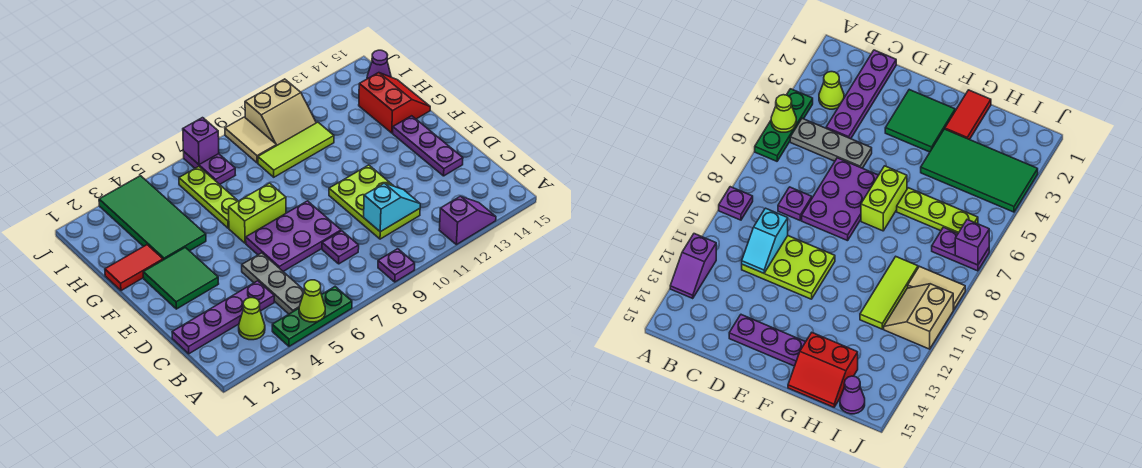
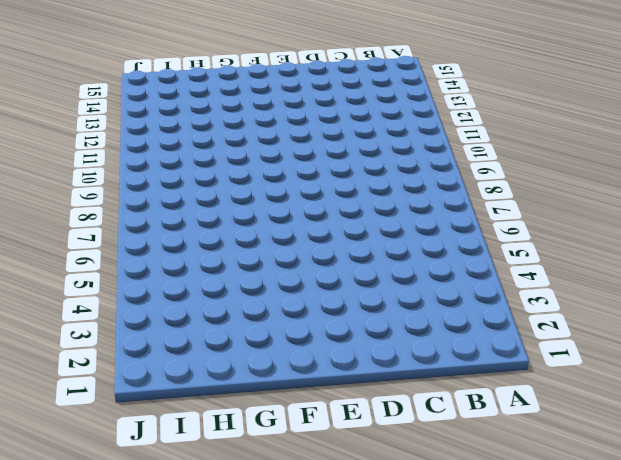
none -> green 1x3 plate [272,287,352,346]
none -> purple 1x1 plate [378,249,415,282]
none -> purple 1x2 slope [439,196,496,245]

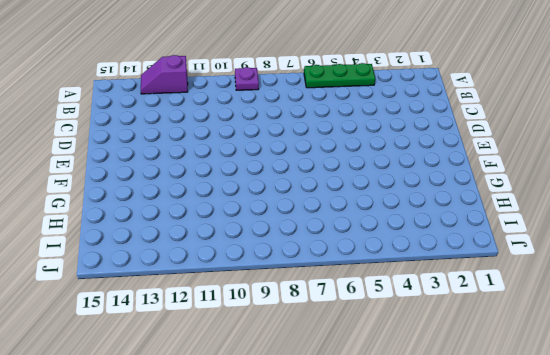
none -> lime 1x1 cone [239,298,265,340]
none -> grey 1x3 plate [242,253,304,314]
none -> purple 1x4 plate [172,281,274,354]

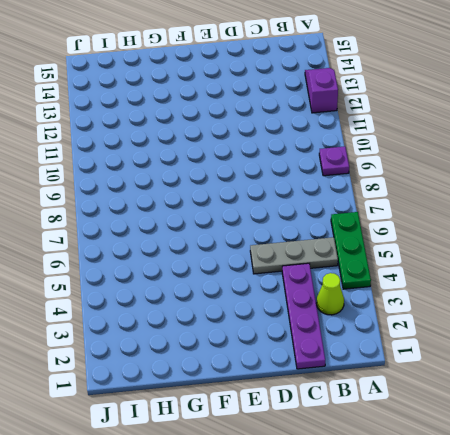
none -> purple 1x1 plate [322,231,359,264]
none -> lime 2x3 plate [329,165,420,239]
none -> purple 2x3 plate [246,201,341,271]

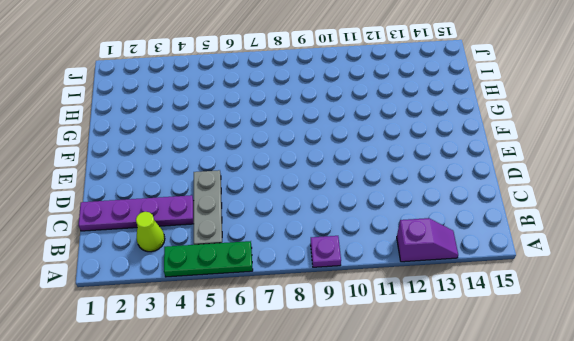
none -> purple 1x1 plate [322,231,359,264]
none -> lime 2x3 plate [329,165,420,239]
none -> purple 2x3 plate [246,201,341,271]

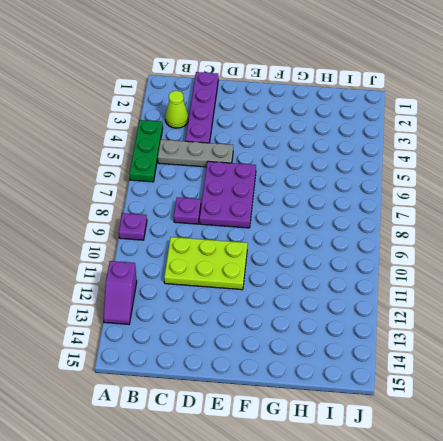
none -> purple 1x3 plate [393,116,463,176]
none -> green 2x2 tile [143,247,219,309]
none -> lime 1x2 brick [229,183,286,243]

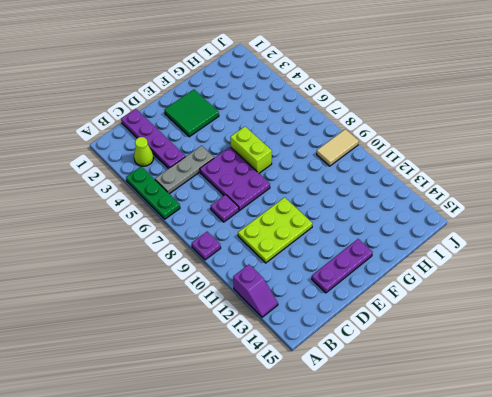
none -> red 1x2 tile [105,245,163,291]
none -> green 2x4 tile [99,176,206,260]
none -> lime 1x3 plate [179,166,238,228]

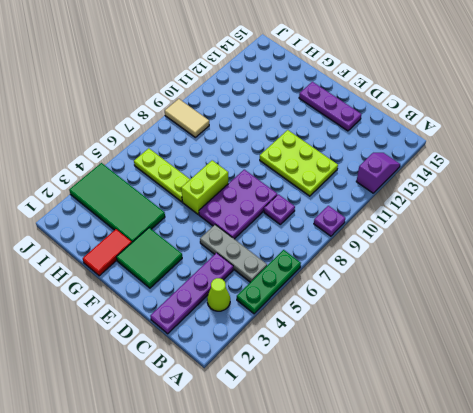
none -> red 2x2 slope [359,73,430,133]
none -> lime 1x3 tile [258,122,334,177]
none -> purple 1x2 plate [184,152,235,184]

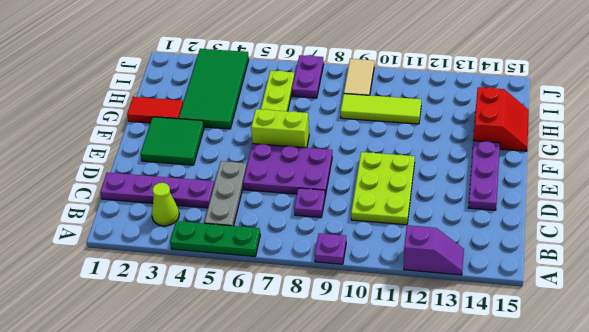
none -> tan 2x2 slope [245,79,316,145]
none -> purple 1x1 cone [367,50,391,79]
none -> lime 1x1 cone [299,280,325,322]

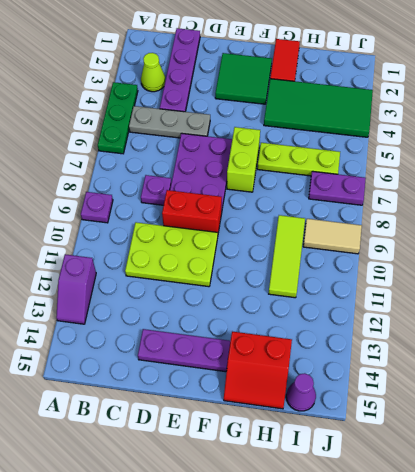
red 1x2 brick [162,190,222,233] -> none
none -> tan 2x2 slope [245,79,316,145]
none -> lime 1x1 cone [299,280,325,322]
none -> cyan 1x2 slope [364,183,420,232]

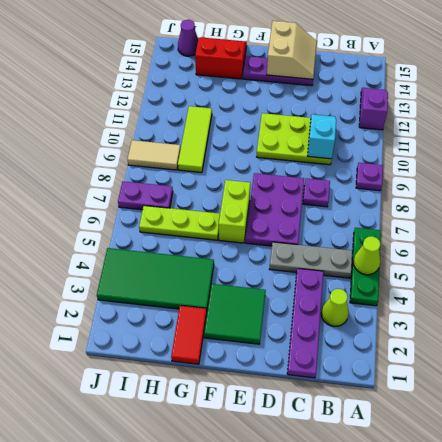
tan 2x2 slope [267,21,317,79] -> tan 2x2 slope moved to [245,79,316,145]
none -> purple 1x1 brick [183,118,219,165]

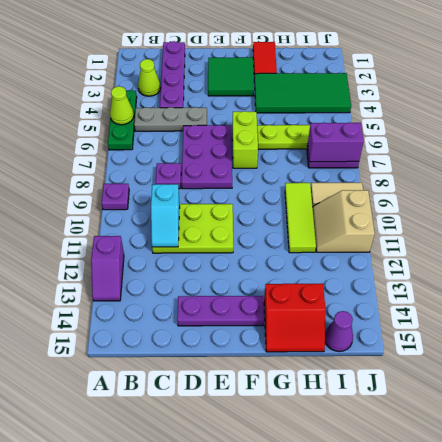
purple 1x2 brick [308,123,364,162] -> purple 1x1 brick [183,118,219,165]

